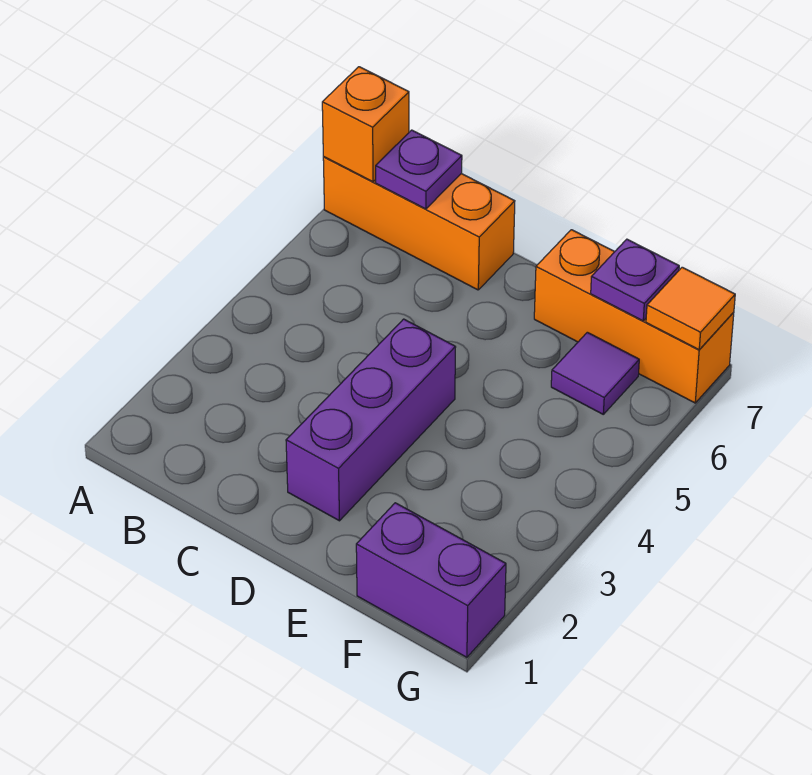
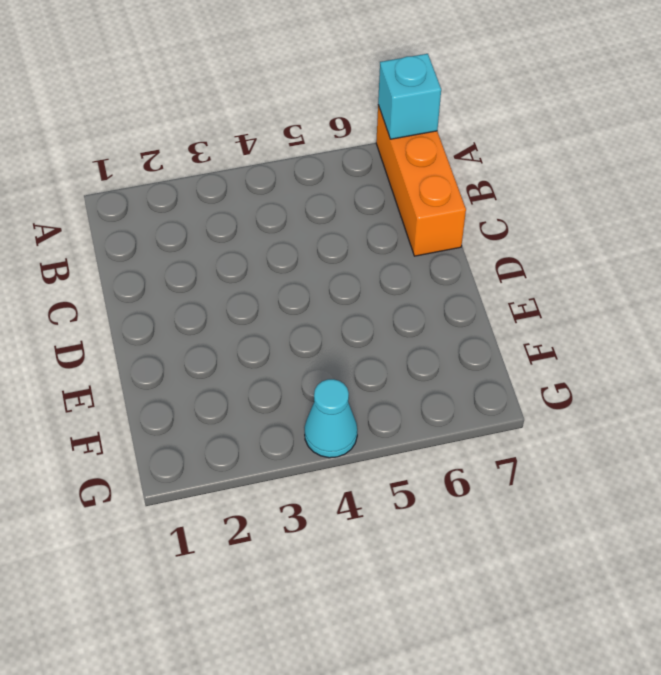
cyan 1x1 brick [378,54,441,139] -> orange 1x1 brick [322,67,409,182]
cyan 1x1 cone [304,379,357,458] -> none
none -> purple 1x3 brick [286,319,456,521]
none -> orange 1x3 brick [534,230,734,403]

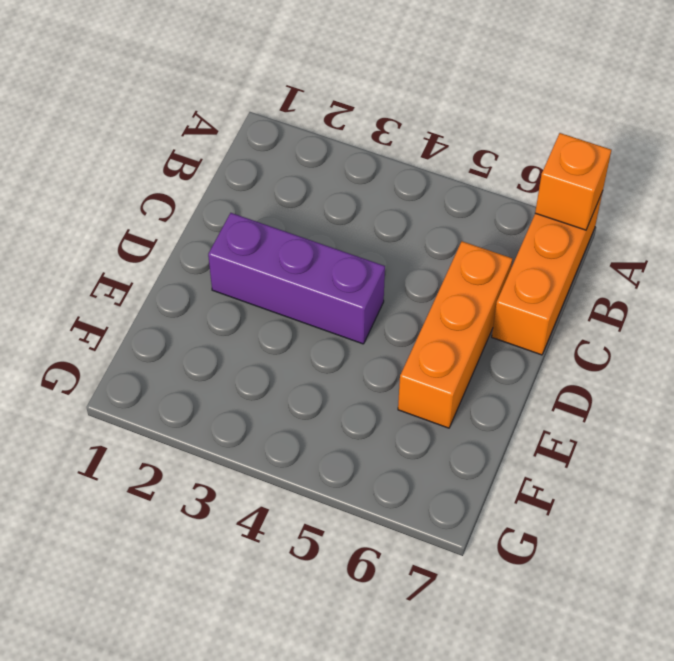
orange 1x3 brick [398,241,512,428] -> orange 1x3 brick moved to [534,230,734,403]
none -> purple 1x2 brick [356,503,506,657]
none -> purple 1x1 tile [551,332,639,414]

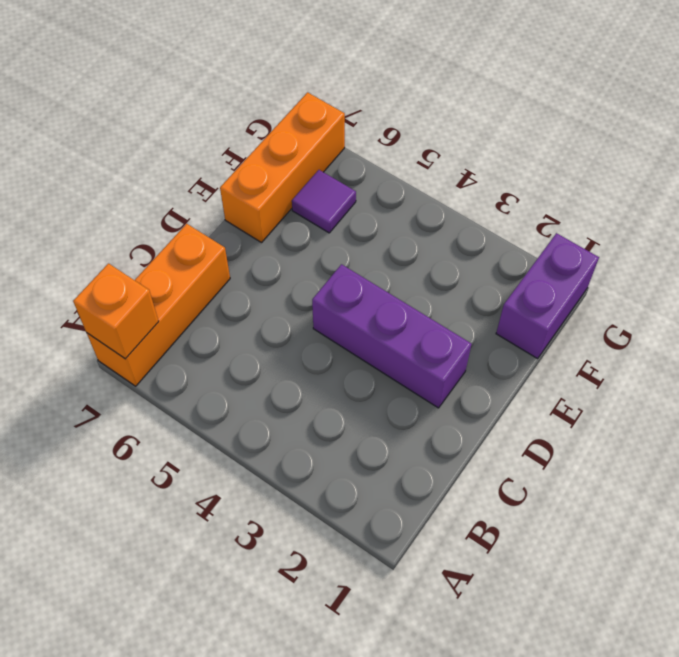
none -> purple 1x1 plate [376,130,462,209]
none -> purple 1x1 plate [591,239,679,321]

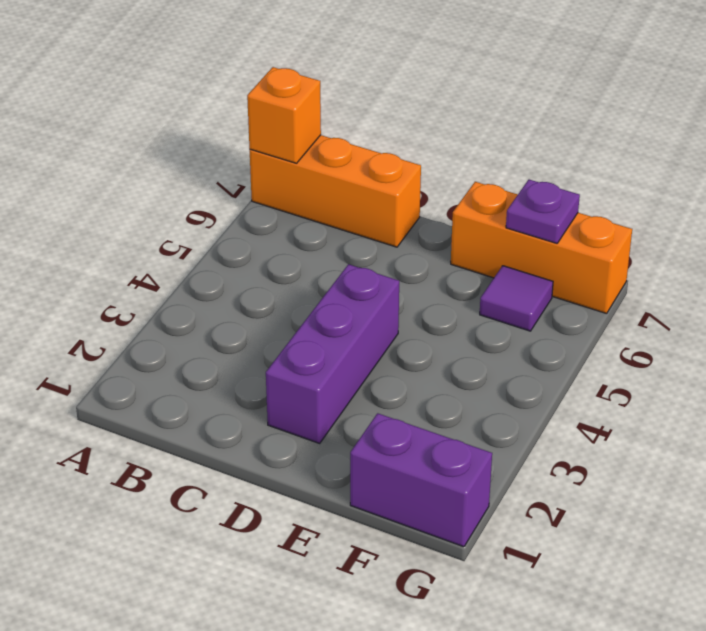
none -> purple 1x1 plate [376,130,462,209]
none -> orange 1x1 tile [646,267,735,350]

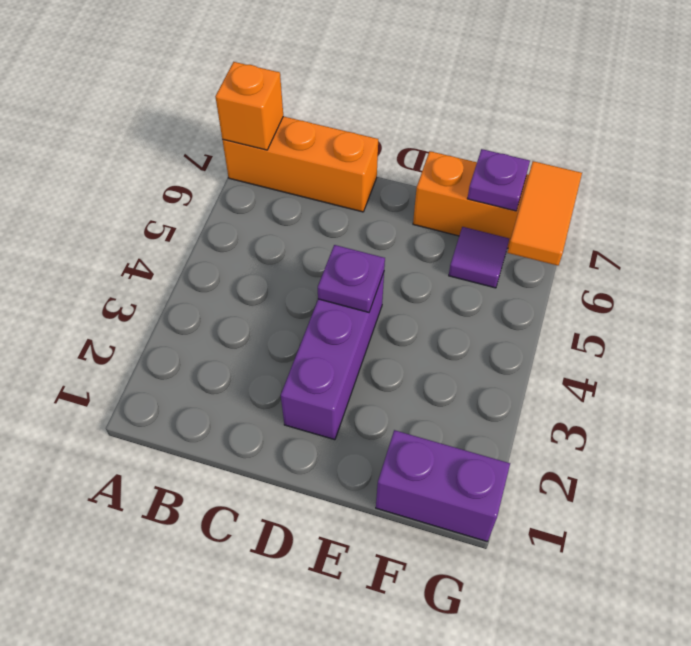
purple 1x1 plate [318,245,385,312] -> purple 1x1 plate moved to [376,130,462,209]
orange 1x2 tile [507,161,582,266] -> orange 1x1 tile [646,267,735,350]

